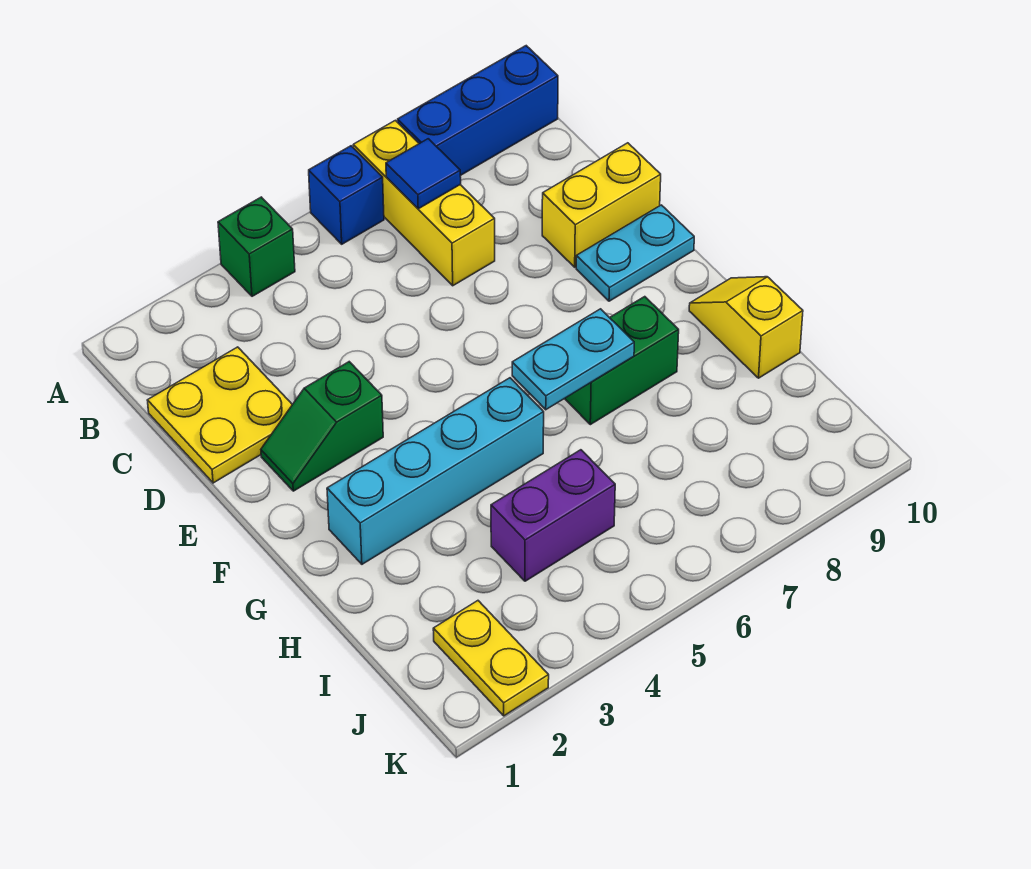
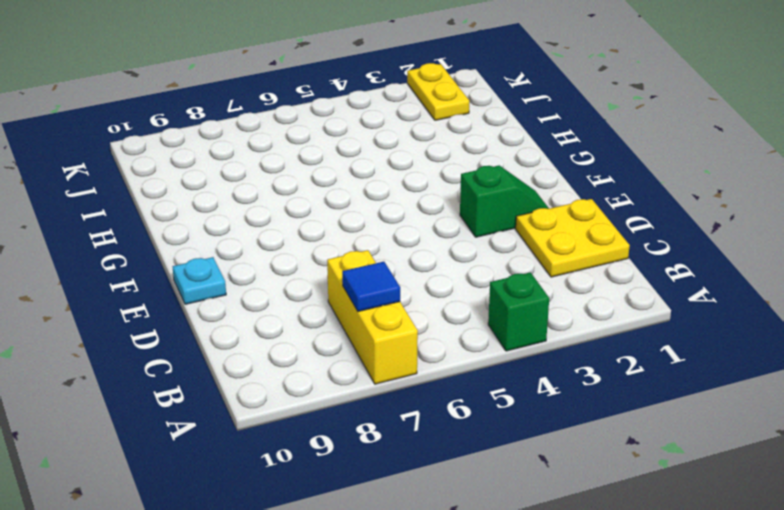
cyan 1x1 plate [173,257,226,304] -> cyan 1x2 plate [576,205,694,301]
none -> blue 1x1 brick [309,146,384,244]
none -> blue 1x3 brick [398,46,558,176]
none -> yellow 1x2 brick [542,143,661,267]

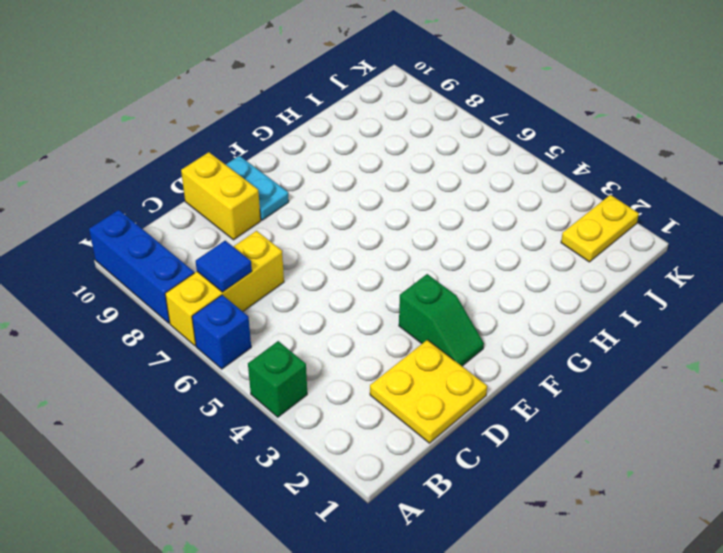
none -> cyan 1x4 brick [327,378,544,564]
none -> green 1x2 brick [565,297,679,425]
none -> yellow 1x2 slope [689,277,803,378]

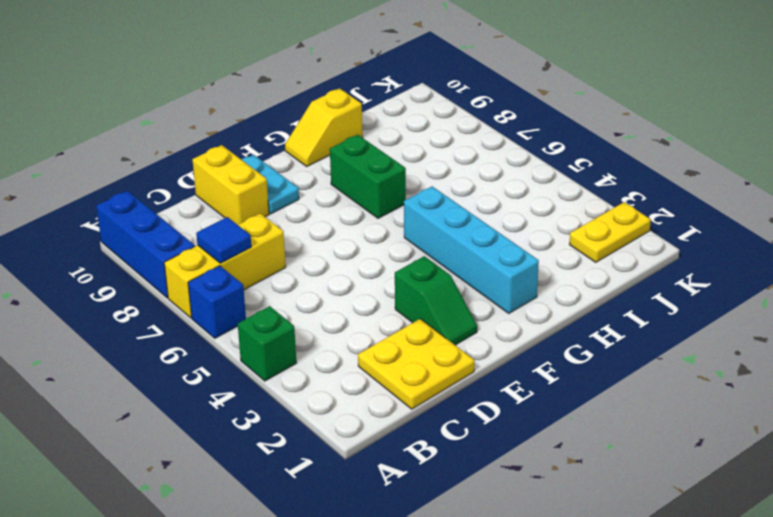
none -> purple 1x2 brick [491,450,615,581]
none -> cyan 1x2 plate [512,309,634,410]

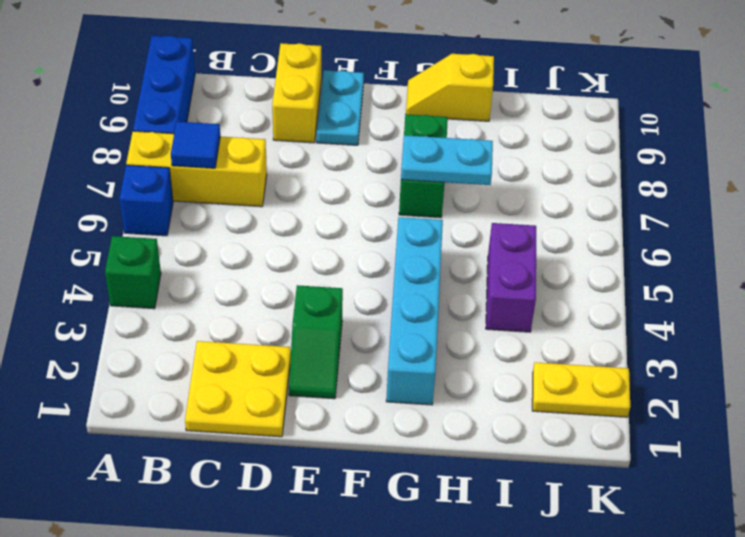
cyan 1x2 plate [401,135,493,185] -> cyan 1x2 plate turned to [512,309,634,410]

